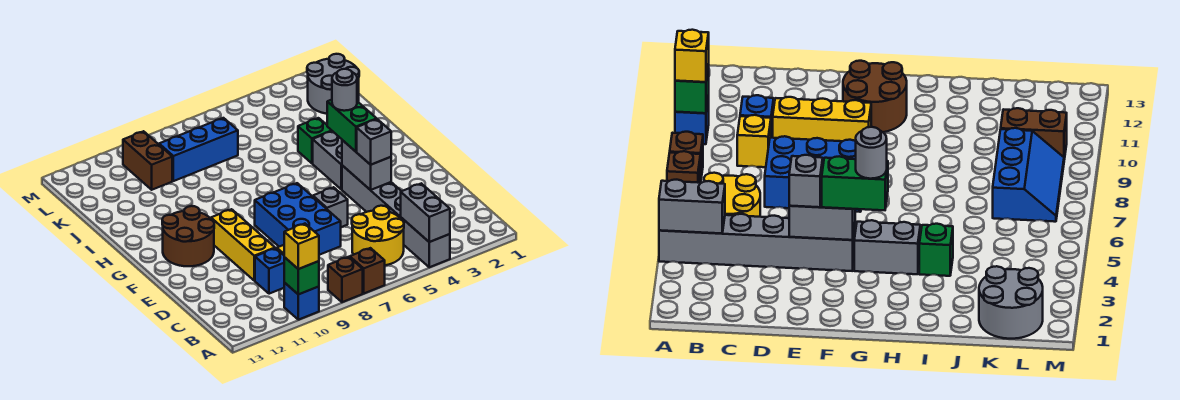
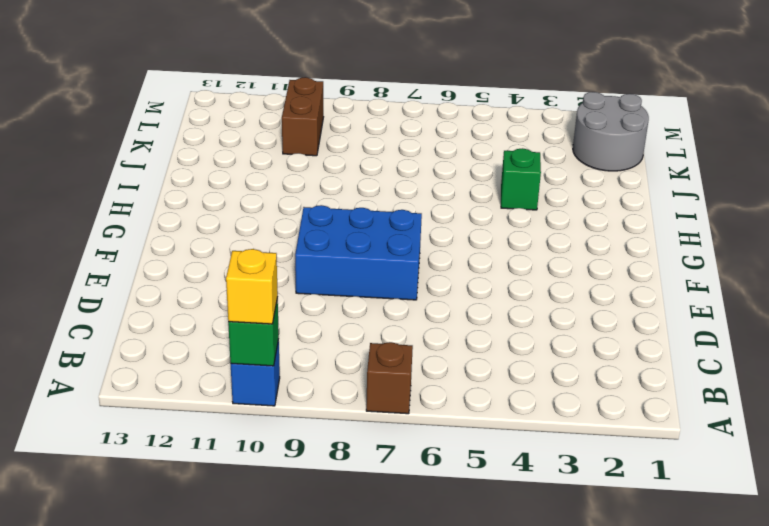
blue 2x3 brick [295,205,422,300] -> blue 2x3 brick turned to [255,183,341,255]
none -> grey 1x6 brick [342,165,450,267]
none -> brown 1x1 brick [328,257,363,302]
none -> yellow 2x2 round brick [352,206,404,265]

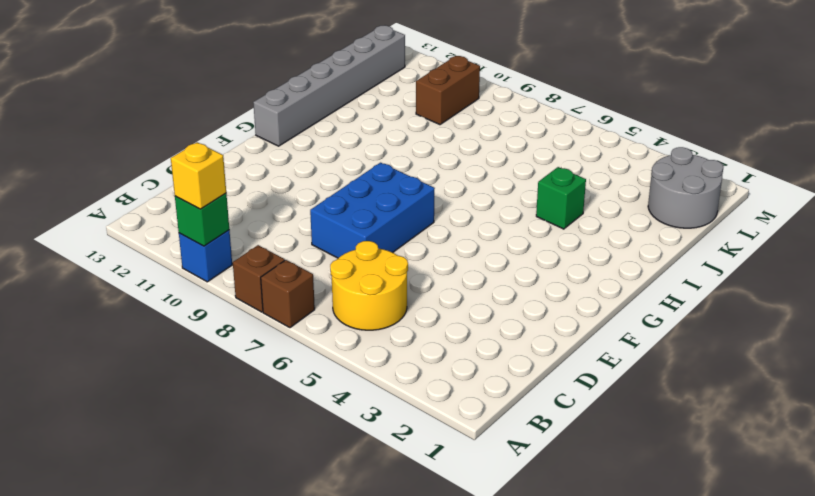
grey 1x6 brick [253,25,405,146] -> grey 1x6 brick moved to [342,165,450,267]
none -> yellow 1x1 brick [737,115,771,167]
none -> blue 1x1 brick [255,248,284,294]
none -> yellow 1x3 brick [211,209,275,281]

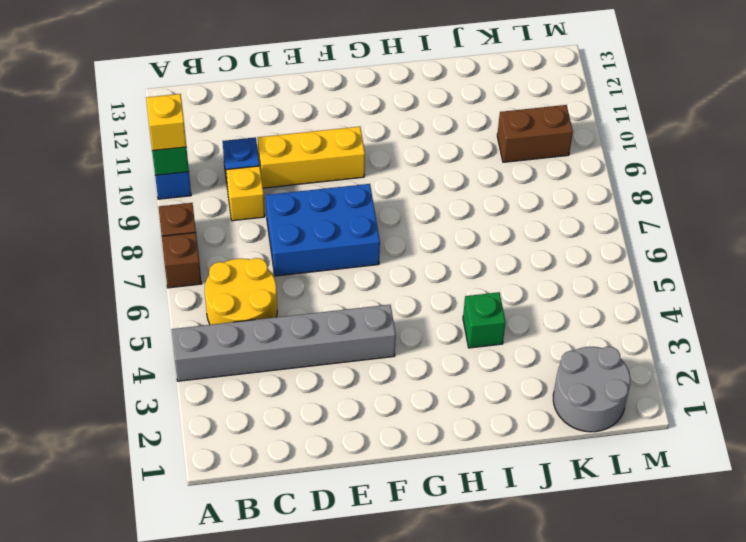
none -> grey 1x1 brick [313,187,348,227]
none -> brown 2x2 round brick [162,206,214,266]
none -> grey 1x2 brick [313,131,342,189]

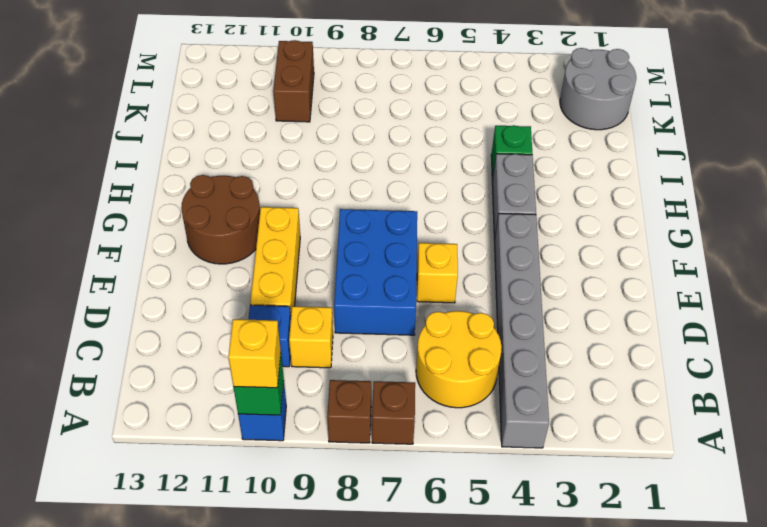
yellow 1x1 brick [417,243,458,303] -> grey 1x1 brick [313,187,348,227]
none -> blue 2x3 slope [159,118,238,181]
none -> grey 1x2 brick [401,183,450,242]
none -> grey 1x2 brick [342,140,391,190]

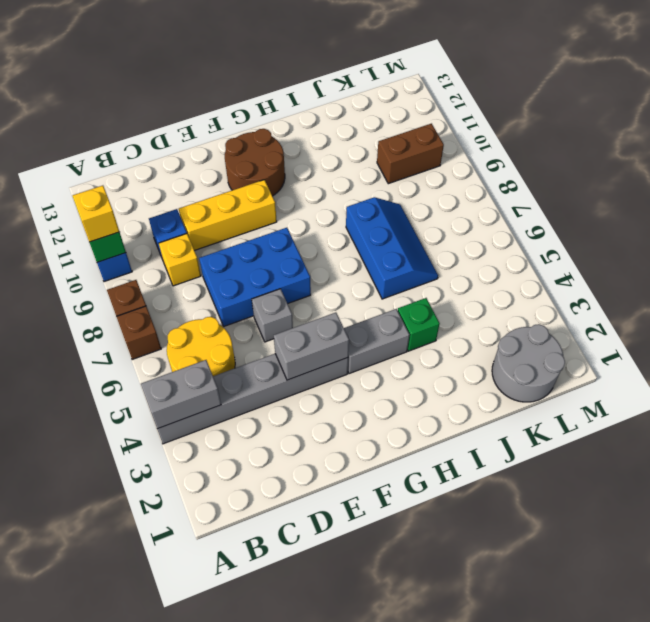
blue 2x3 slope [346,197,438,299] -> blue 2x3 slope moved to [159,118,238,181]
none -> grey 1x1 brick [357,119,391,165]
none -> green 1x2 brick [327,100,377,152]
none -> grey 1x1 round brick [332,69,357,111]

